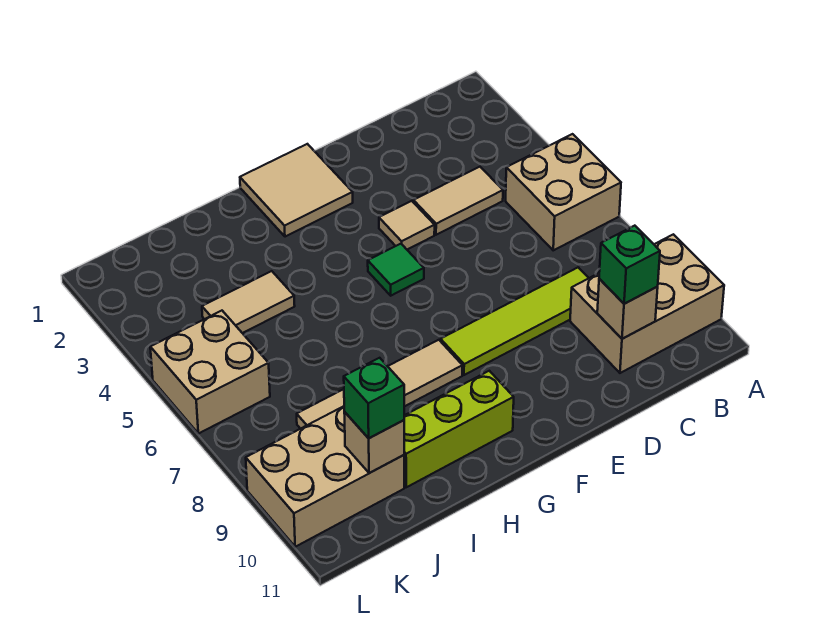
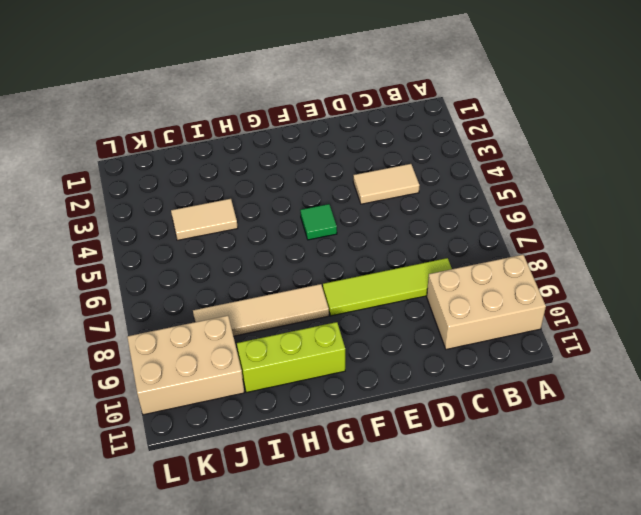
none -> tan 2x2 brick [506,134,621,250]
none -> tan 1x1 tile [379,201,435,249]
none -> tan 2x2 tile [240,144,353,237]

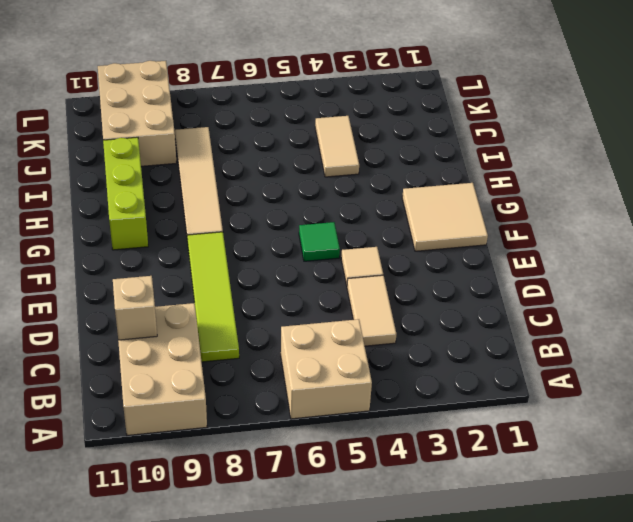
none -> tan 2x2 brick [150,311,270,434]
none -> tan 1x1 brick [344,412,404,473]
none -> green 1x1 brick [599,226,660,304]

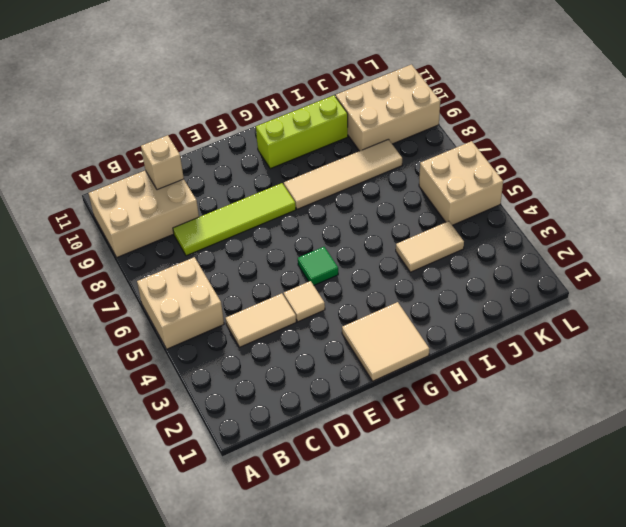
none -> tan 1x1 brick [344,412,404,473]
none -> green 1x1 brick [599,226,660,304]
none -> green 1x1 brick [344,358,404,438]

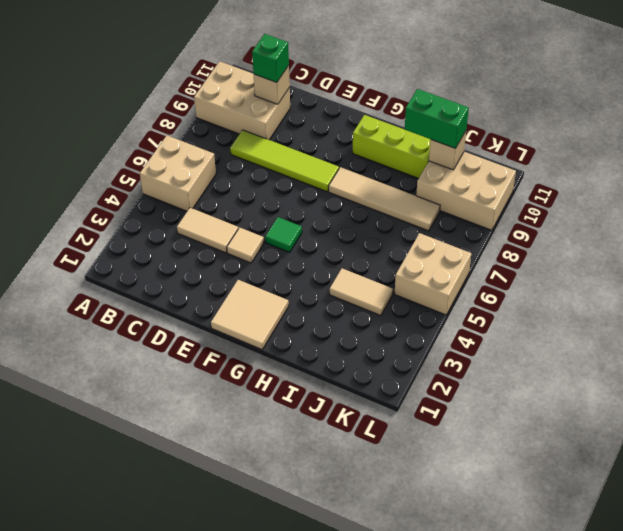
green 1x2 brick [405,89,469,148] -> green 1x1 brick [344,358,404,438]

